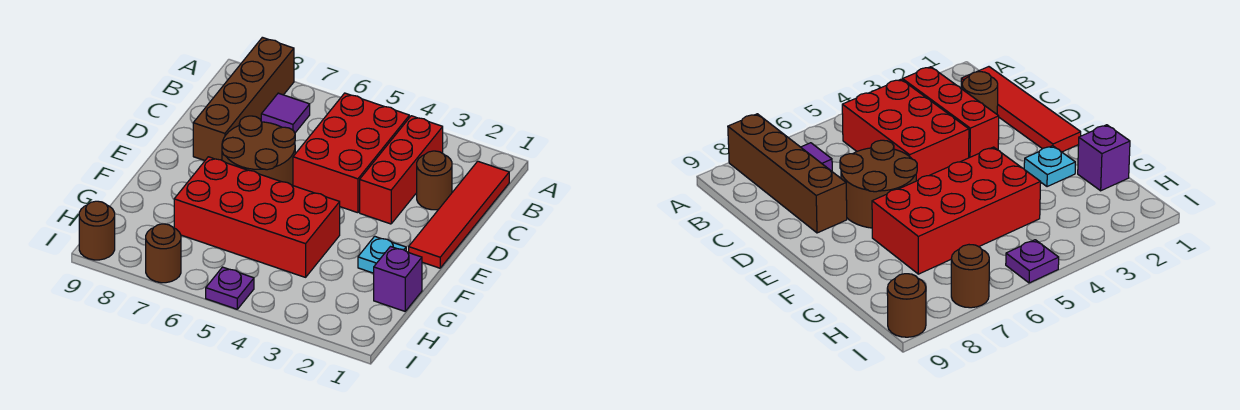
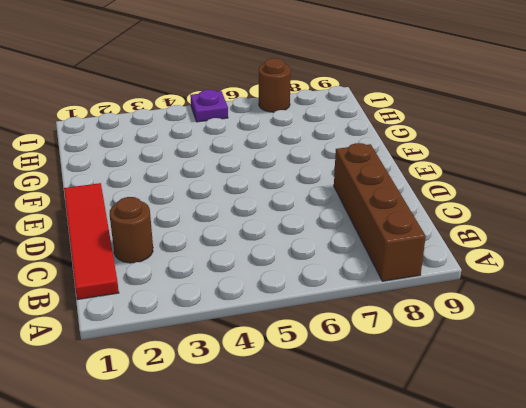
none -> red 1x3 brick [360,116,443,224]
none -> red 2x3 brick [293,93,409,213]
none -> purple 1x1 tile [261,93,310,133]

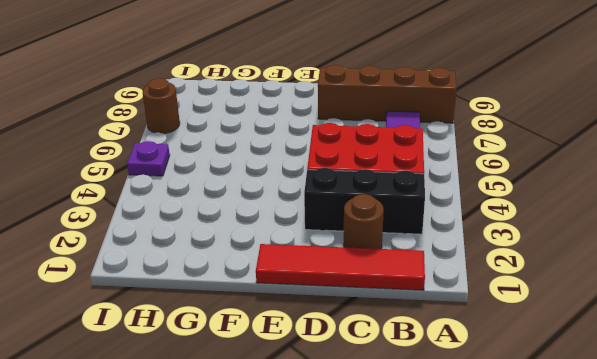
black 1x3 brick [304,168,425,234] -> red 1x3 brick [360,116,443,224]
none -> brown 2x2 round brick [222,116,295,185]
none -> cyan 1x1 plate [358,236,406,273]
none -> red 2x4 brick [174,157,340,277]

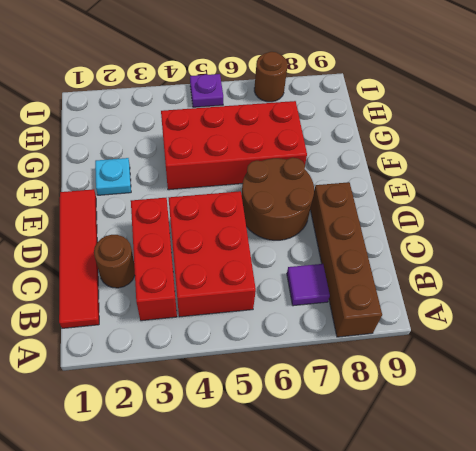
none -> purple 1x1 brick [374,247,422,311]
none -> brown 1x1 round brick [79,201,115,260]

